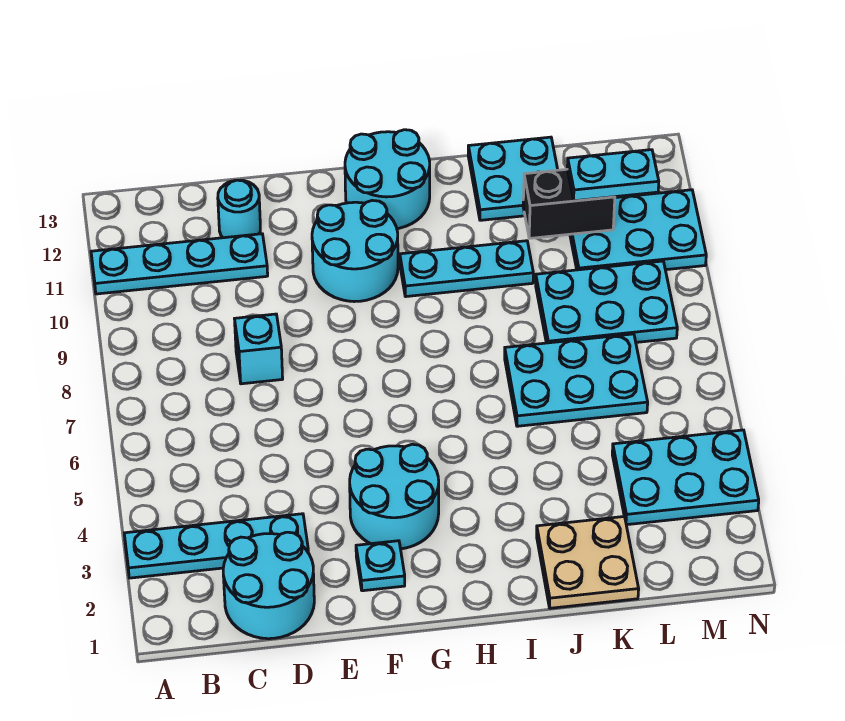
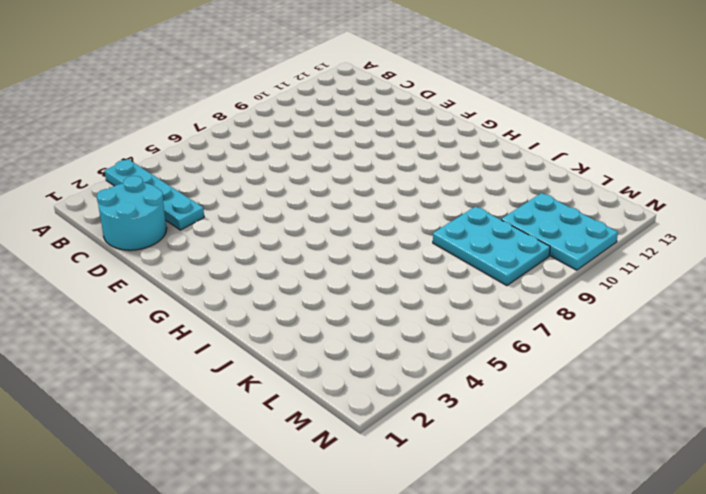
none -> cyan 1x4 plate [91,234,268,294]
none -> cyan 1x1 brick [235,314,283,384]
none -> cyan 1x1 round brick [218,180,260,238]

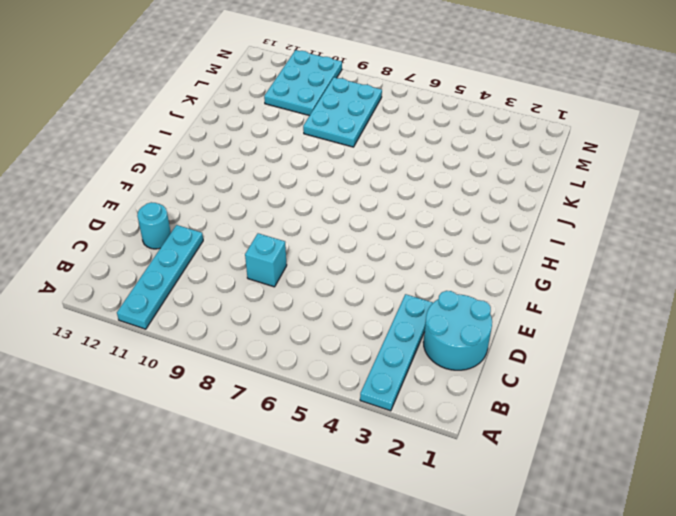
none -> cyan 1x1 plate [356,541,405,591]
none -> cyan 2x2 round brick [350,444,439,549]
none -> cyan 2x2 round brick [312,200,398,302]

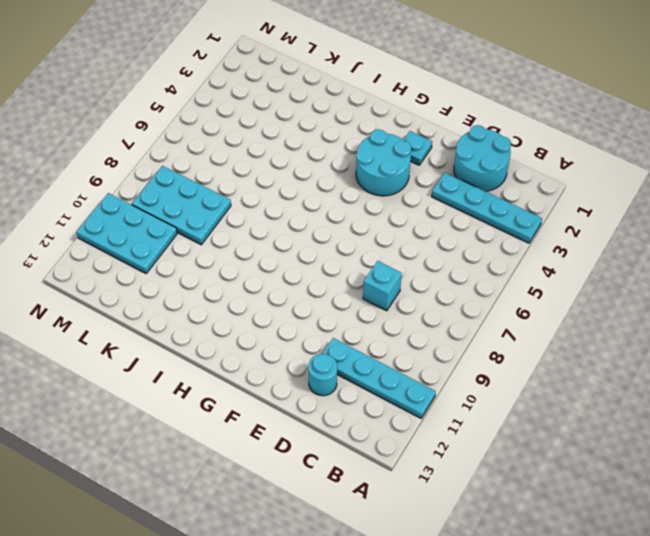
none -> cyan 2x2 round brick [312,200,398,302]
none -> cyan 2x2 round brick [345,130,430,229]
none -> cyan 1x3 plate [400,241,533,297]

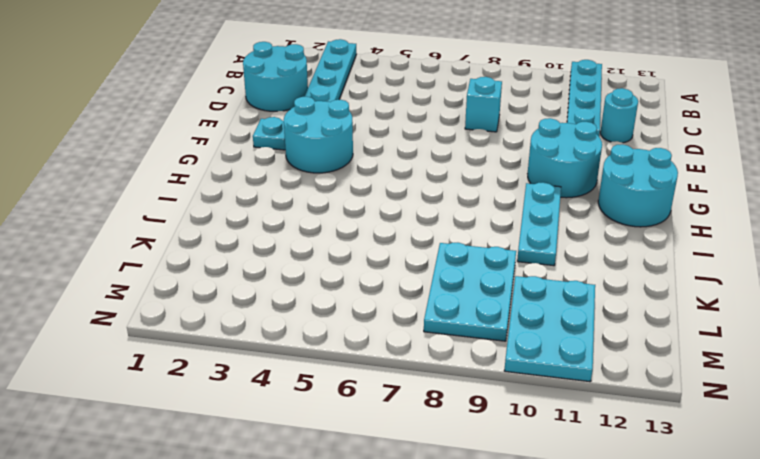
none -> tan 2x2 plate [537,516,639,608]
none -> cyan 2x3 plate [505,334,648,426]
none -> cyan 2x2 plate [468,137,558,220]

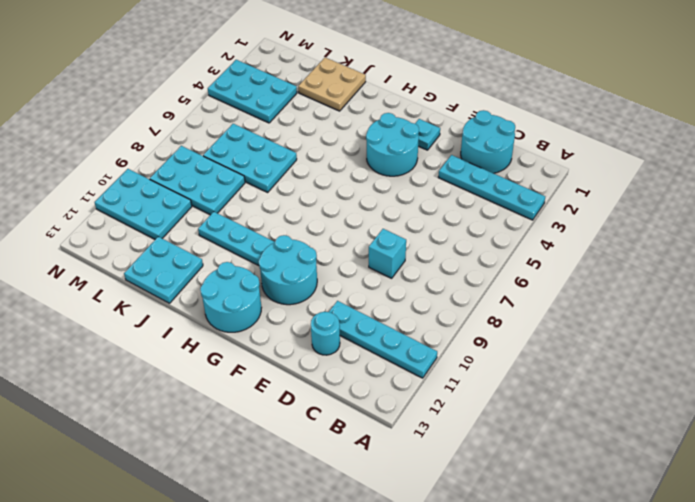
none -> black 1x2 brick [523,169,615,238]
none -> cyan 1x2 plate [567,150,659,201]

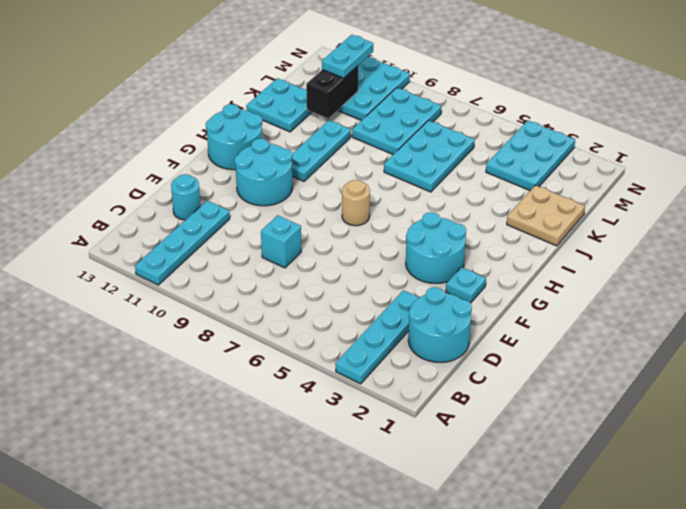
tan 1x1 round brick [342,180,370,226] -> none

